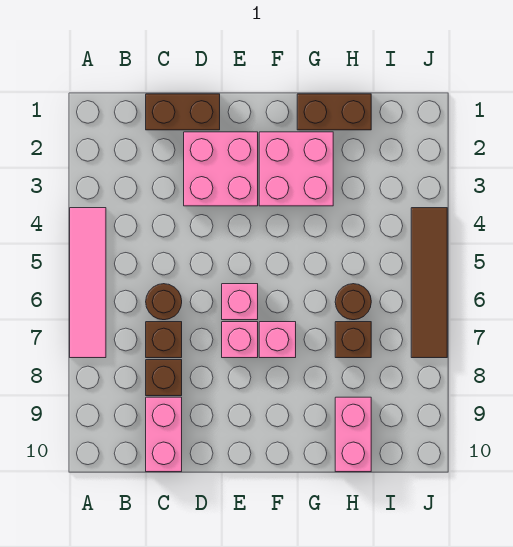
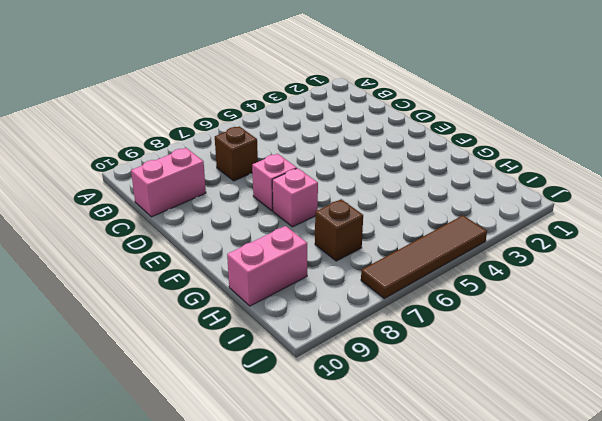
none -> pink 1x4 tile [70,208,106,358]
none -> brown 1x2 brick [146,94,220,130]
none -> brown 1x1 round brick [146,284,182,320]

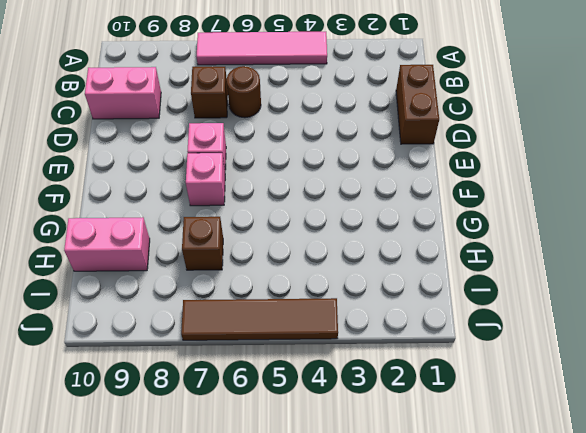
none -> brown 1x1 brick [146,360,182,396]
none -> pink 2x2 brick [184,132,258,206]
none -> pink 1x1 brick [222,284,258,320]

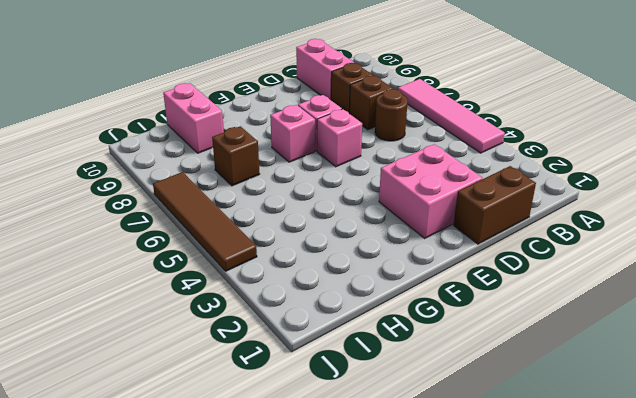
none -> pink 2x2 brick [259,132,333,206]
none -> brown 1x2 brick [297,94,371,130]
none -> brown 1x1 round brick [335,284,371,320]

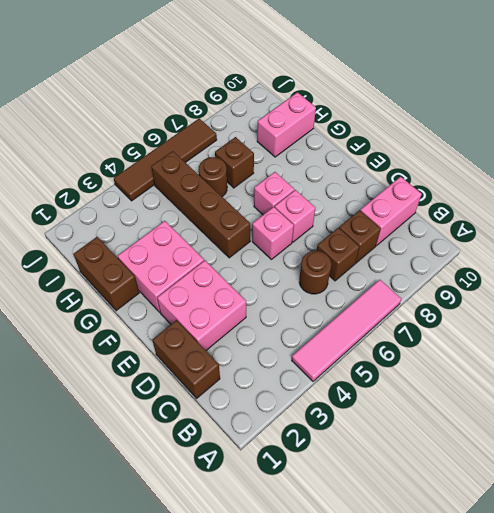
brown 1x4 brick [151,151,250,258] -> none

